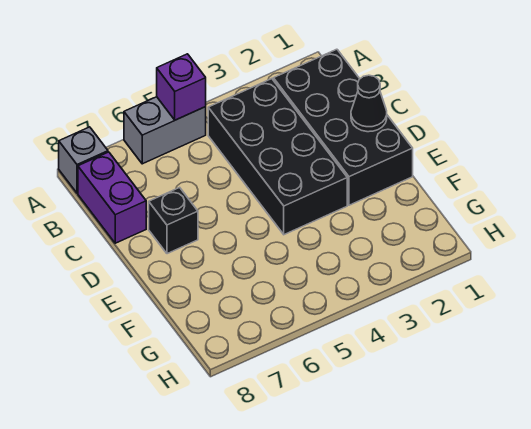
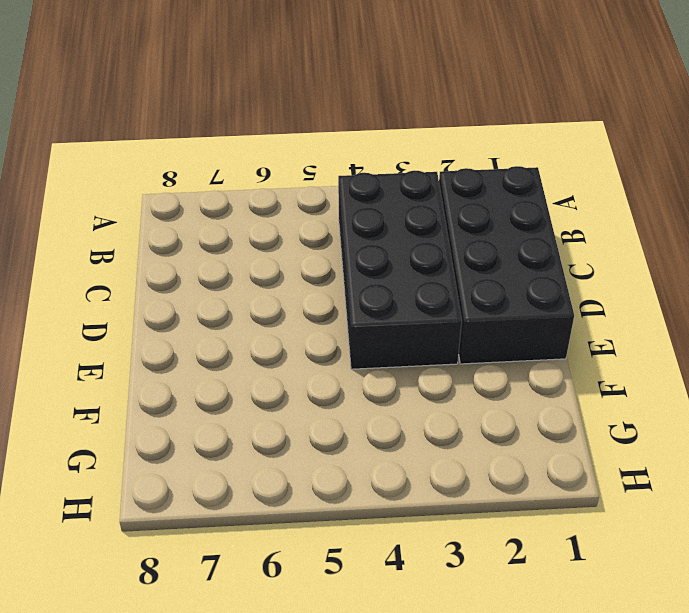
none -> grey 1x2 brick [124,97,206,164]
none -> grey 1x1 brick [59,127,108,193]

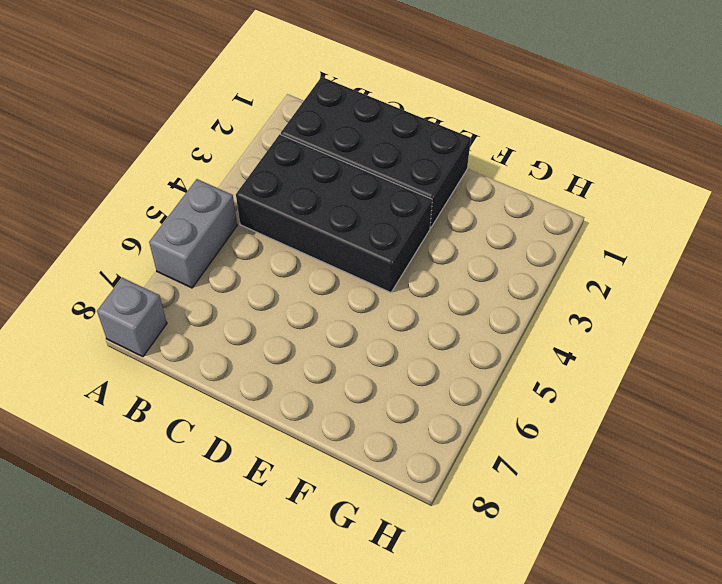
none -> purple 1x2 brick [78,152,146,243]
none -> black 1x1 brick [149,187,198,254]

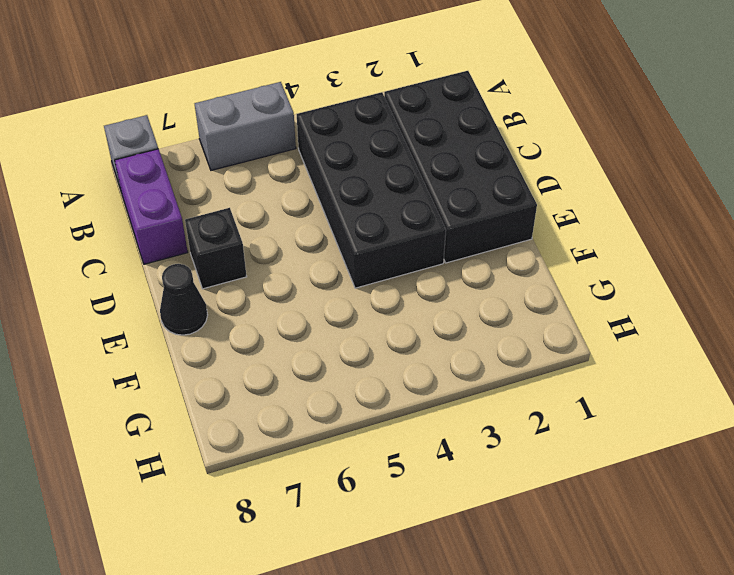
black 1x1 cone [160,264,208,335] -> black 1x1 cone moved to [351,75,387,132]
none -> purple 1x1 brick [157,54,206,120]

